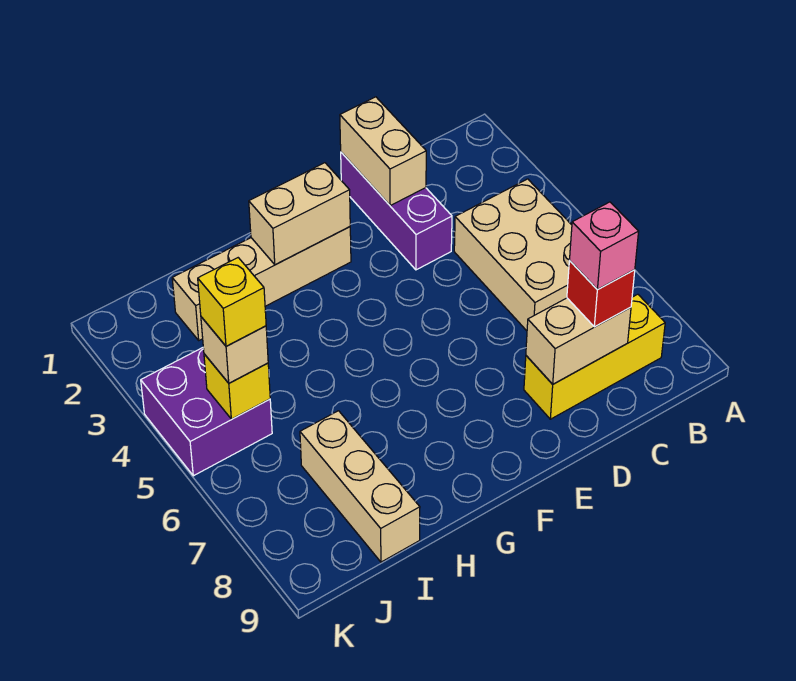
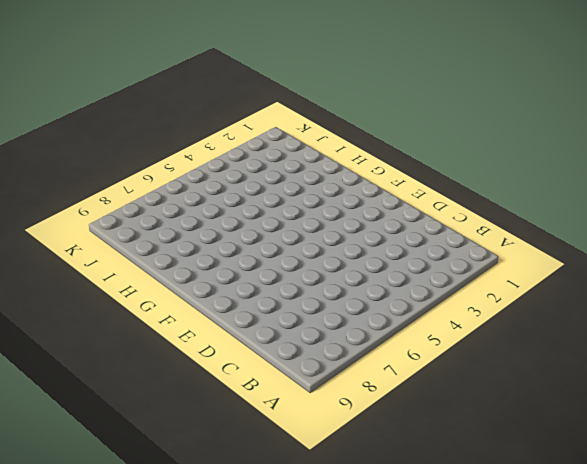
none -> tan 2x3 brick [454,179,572,331]
none -> yellow 1x3 brick [524,294,665,419]
none -> purple 1x3 brick [341,152,452,270]

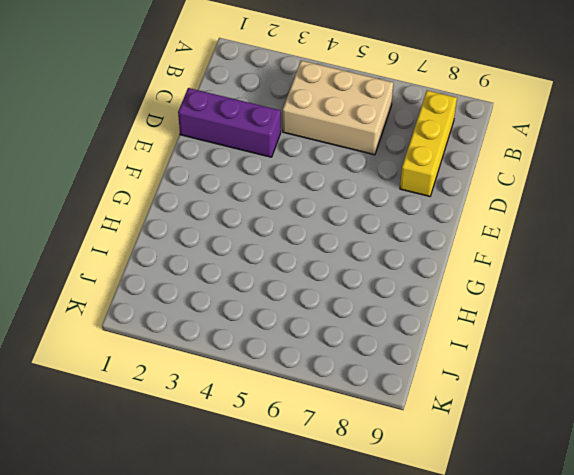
none -> tan 1x4 brick [172,227,351,340]
none -> tan 1x3 brick [300,411,420,562]
none -> purple 2x2 brick [141,348,272,476]

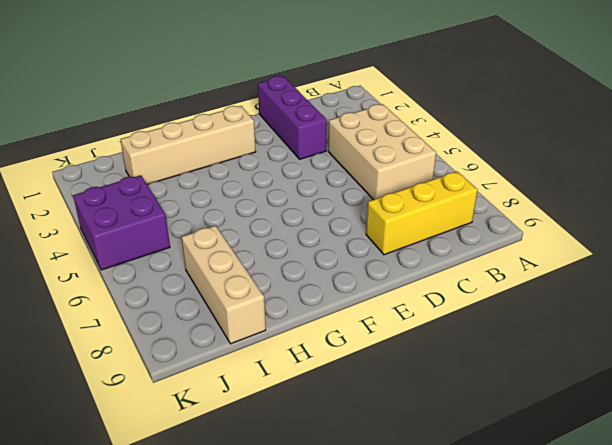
none -> tan 1x2 brick [526,298,631,384]
none -> tan 1x2 brick [340,97,426,205]
none -> tan 1x2 brick [249,163,350,265]

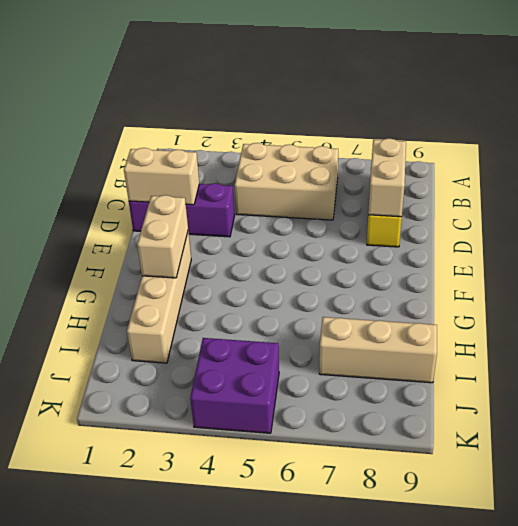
none -> yellow 1x1 brick [204,354,270,419]
none -> red 1x1 brick [567,260,635,327]
none -> tan 1x1 brick [201,317,268,383]

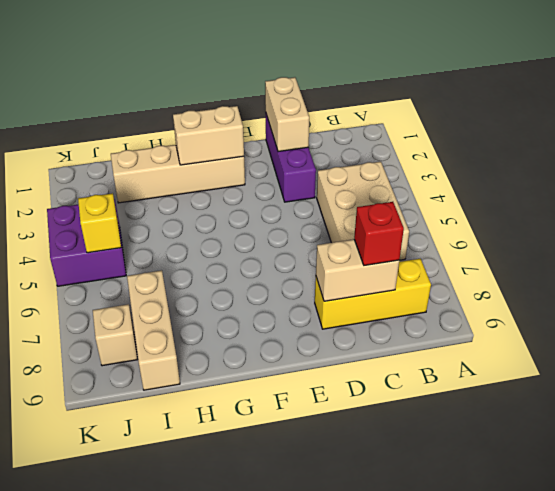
tan 1x1 brick [93,304,137,366] -> tan 1x1 brick moved to [201,317,268,383]
none -> pink 1x1 brick [570,202,639,290]
none -> yellow 1x1 brick [198,258,266,346]

